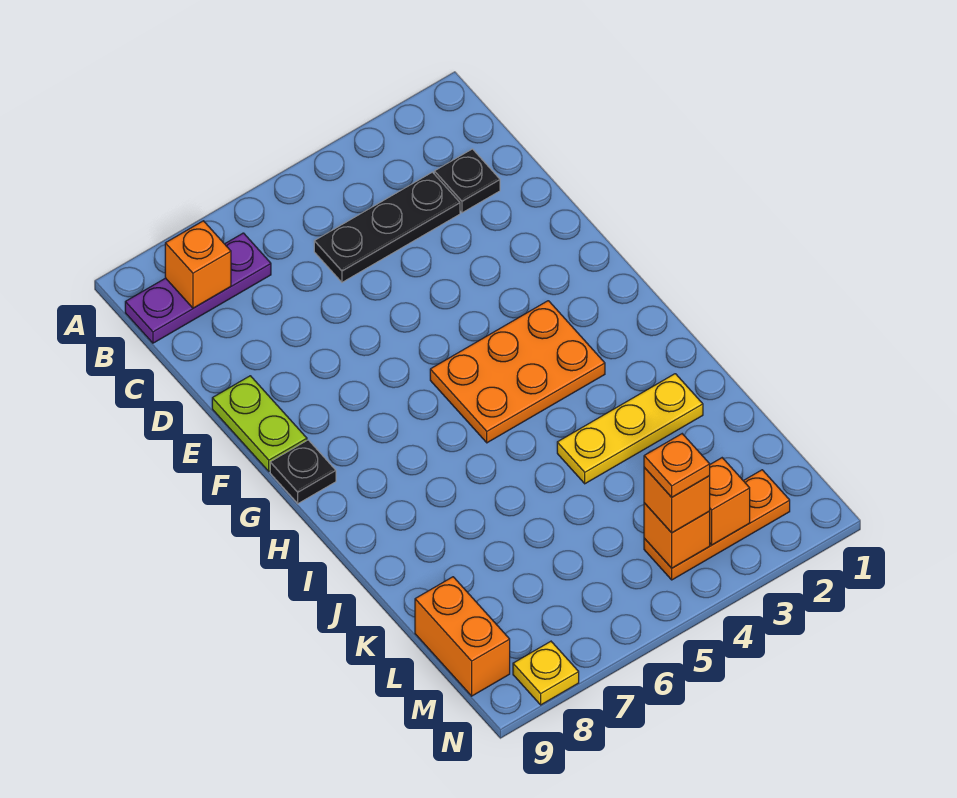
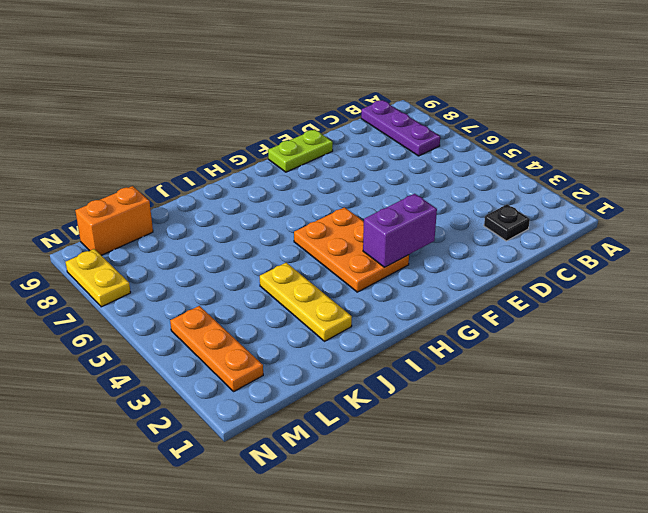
purple 1x2 brick [363,194,437,267] -> none
yellow 1x2 plate [66,249,131,307] -> yellow 1x1 plate [513,641,579,705]
none -> black 1x3 plate [314,172,460,282]
none -> black 1x1 plate [270,440,336,504]
none -> orange 1x1 brick [165,221,231,308]

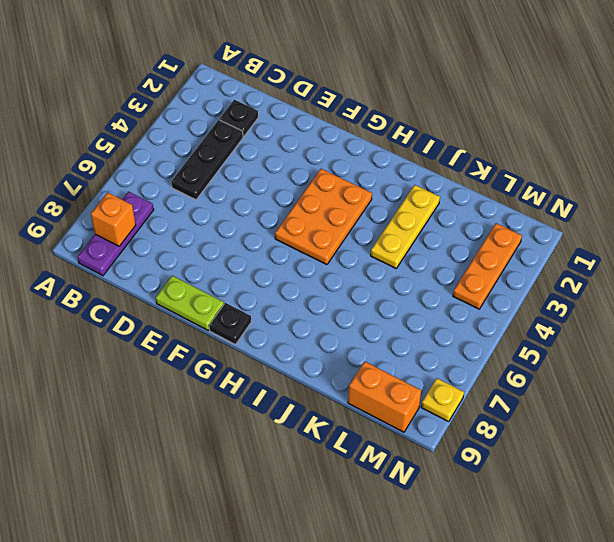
none -> orange 1x1 brick [710,458,750,545]
none -> orange 1x1 brick [644,503,710,568]
none -> orange 1x1 brick [644,468,710,533]

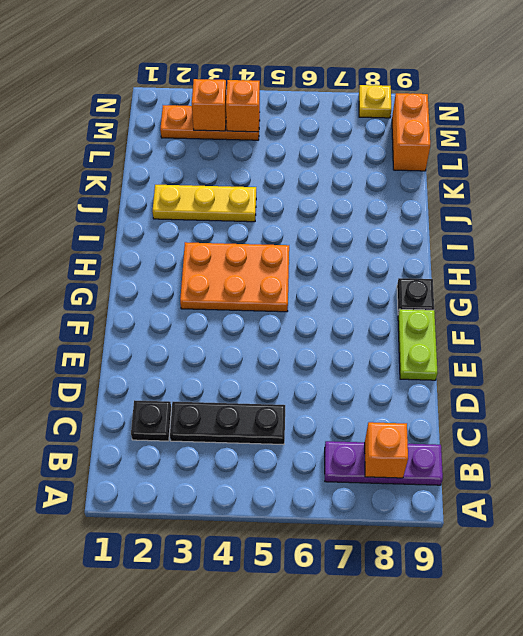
none -> orange 1x1 brick [644,468,710,533]
none -> orange 1x1 plate [644,434,710,497]

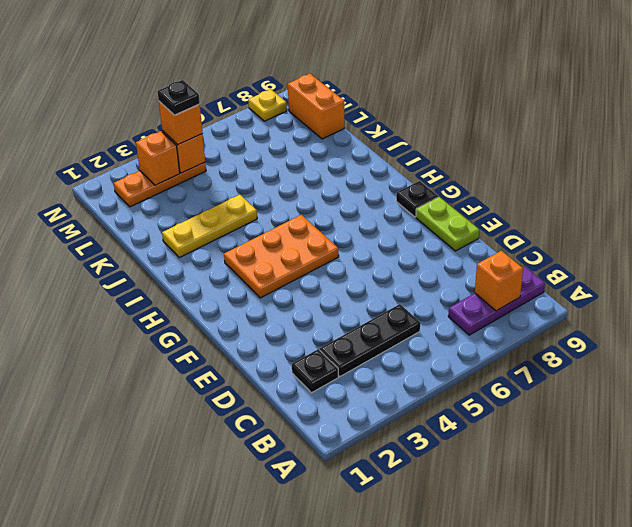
black 1x1 plate [158,80,200,115] -> orange 1x1 plate [644,434,710,497]

